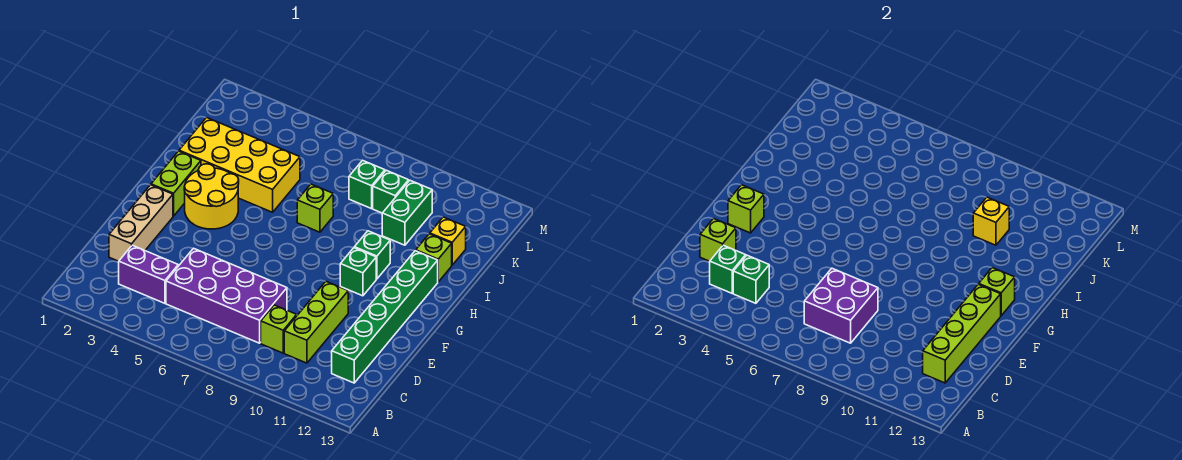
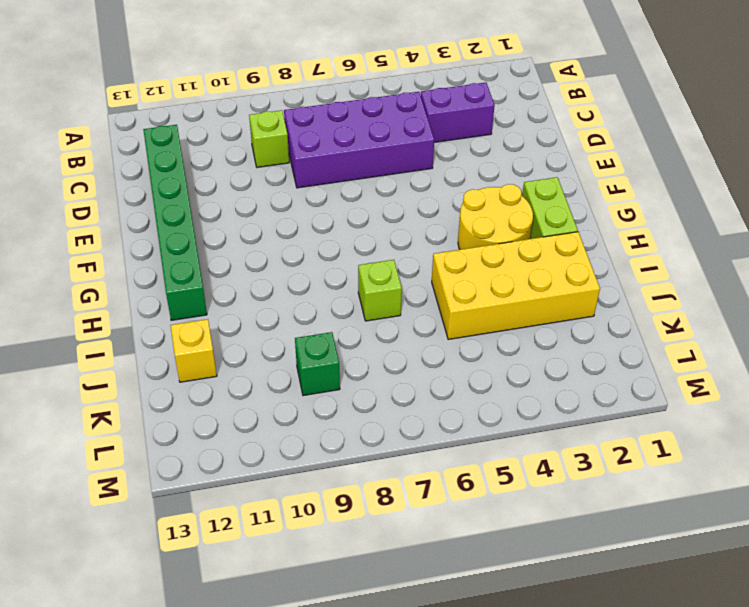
none -> lime 1x3 brick [284,282,348,363]
none -> tan 1x3 brick [109,185,173,261]
none -> green 1x1 brick [340,248,376,296]

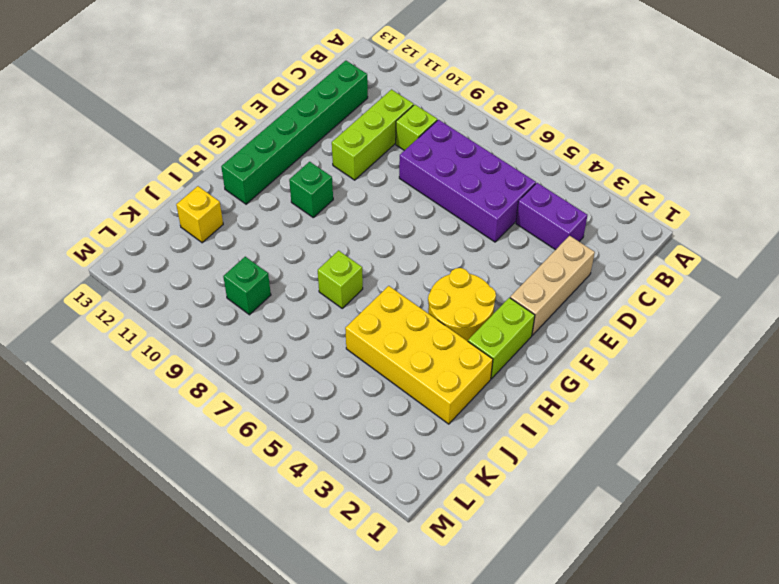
none -> green 1x1 brick [354,231,390,279]
none -> lime 1x1 brick [416,234,452,282]
none -> green 1x2 brick [382,181,432,245]

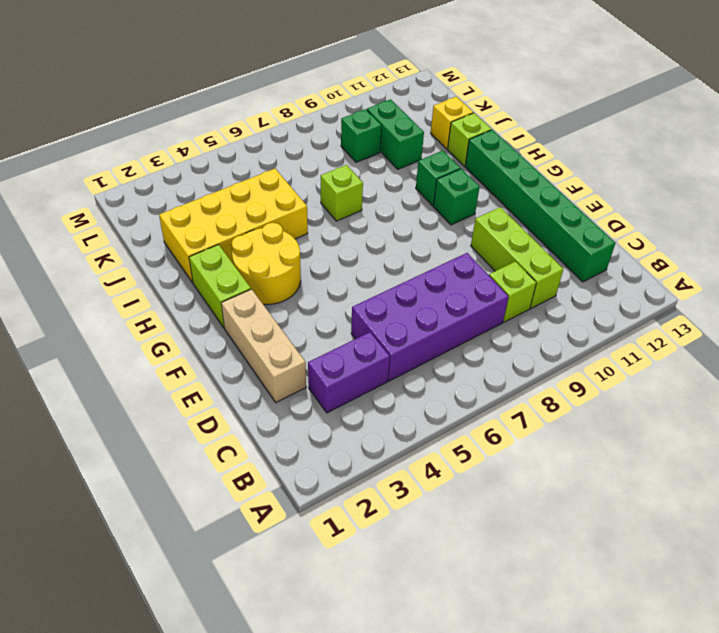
none -> green 1x1 brick [349,160,385,209]
none -> green 1x1 brick [710,245,746,293]
none -> green 1x1 brick [733,255,769,303]

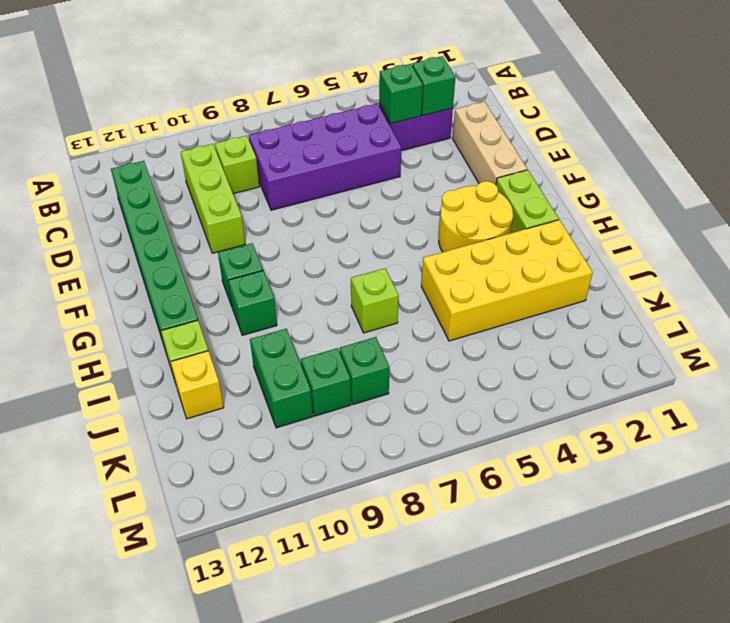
none -> purple 2x2 brick [804,268,878,343]
none -> lime 1x4 brick [923,284,1001,383]
none -> lime 1x1 brick [700,219,736,261]

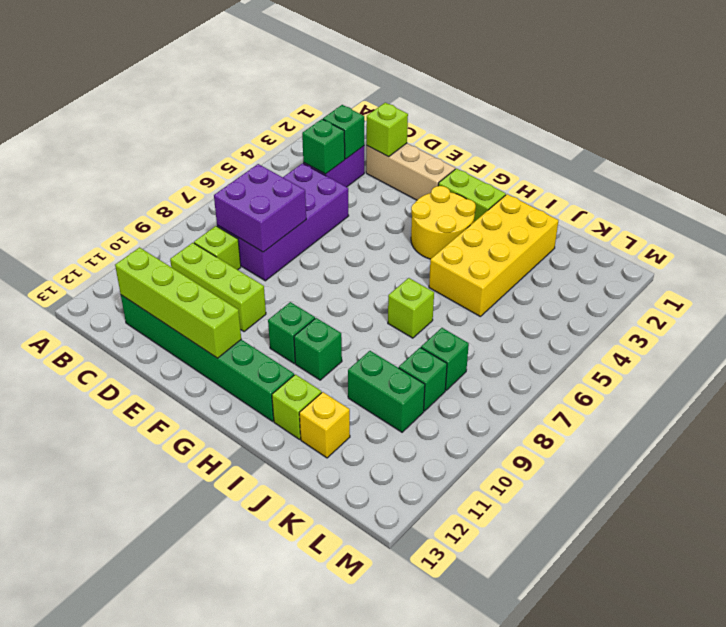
none -> lime 1x1 brick [728,185,764,233]
none -> lime 1x1 brick [979,268,1015,316]
none -> yellow 1x1 brick [973,197,1009,245]

